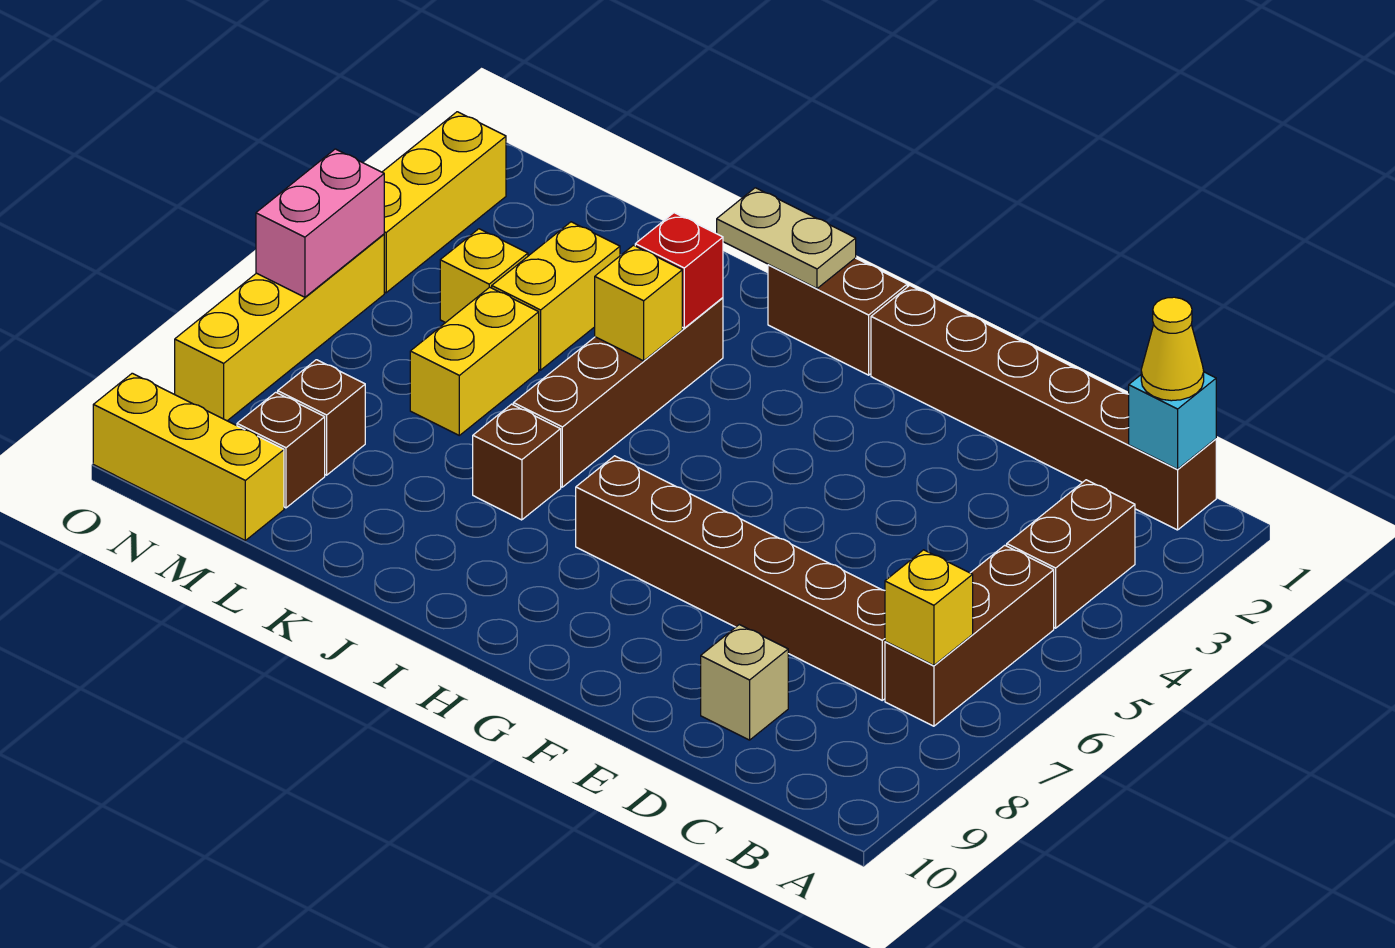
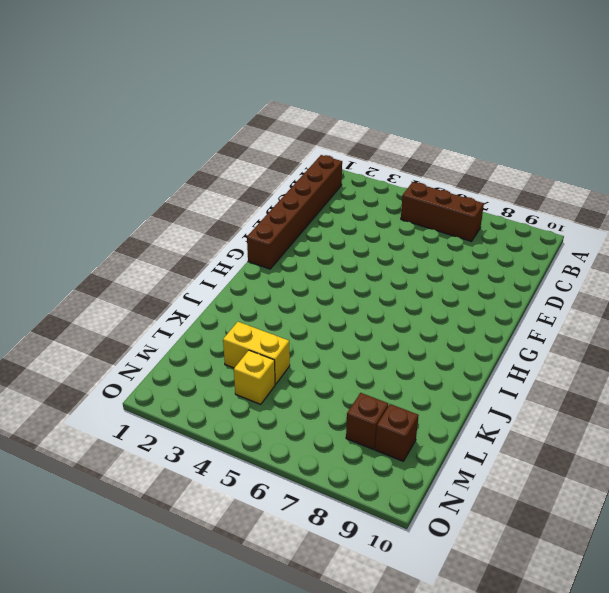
none -> brown 1x2 brick [1007,480,1135,628]
none -> brown 1x6 brick [576,456,885,700]
none -> tan 1x1 brick [701,625,788,740]

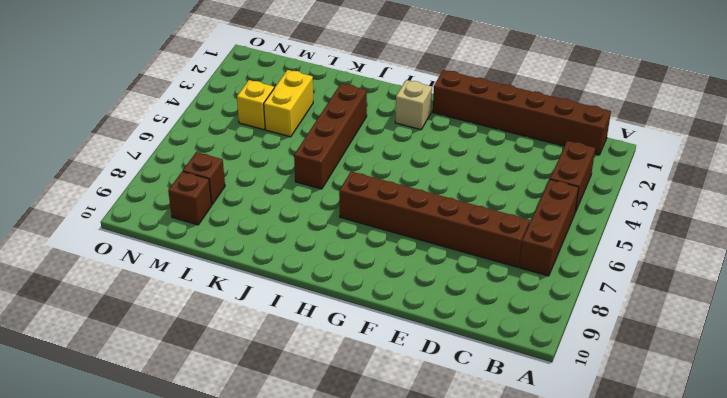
tan 1x1 brick [395,80,432,130] -> tan 1x1 brick moved to [701,625,788,740]
none -> brown 1x2 brick [768,258,907,375]
none -> brown 1x1 brick [473,404,561,520]
none -> yellow 1x2 brick [410,287,539,435]

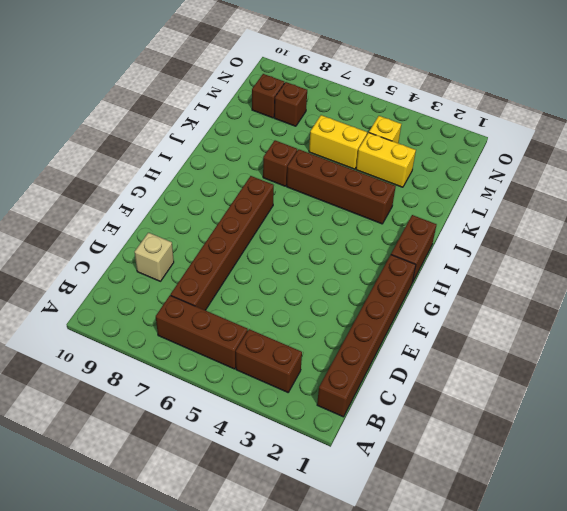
none -> yellow 1x3 brick [93,373,284,540]
none -> yellow 1x3 brick [382,112,506,293]
none -> yellow 1x4 brick [175,234,384,421]

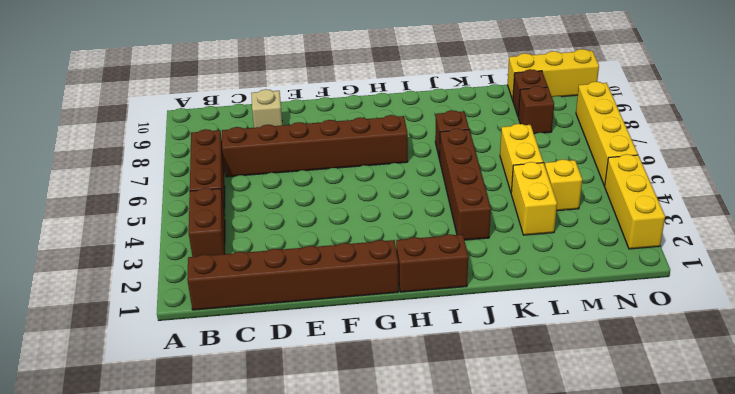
none -> cyan 1x1 brick [1129,372,1216,469]
none -> yellow 1x1 brick [885,550,973,666]
none -> tan 1x2 plate [717,188,856,288]

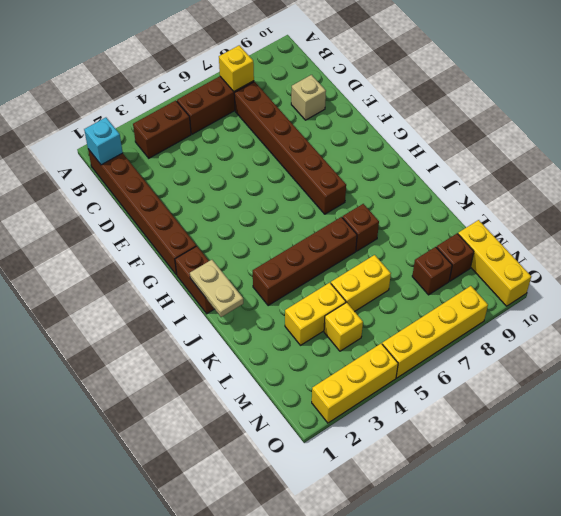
none -> red 1x1 brick [635,213,723,328]
none -> yellow 1x1 brick [595,245,682,361]
none -> pink 1x2 brick [256,149,384,297]

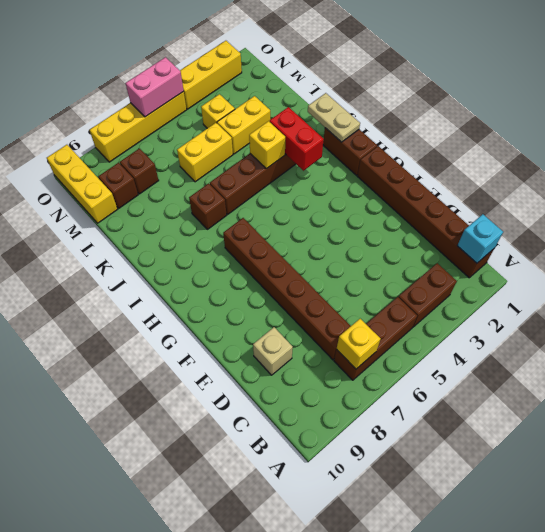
red 1x2 brick [270,107,324,171] -> red 1x1 brick [635,213,723,328]
none -> yellow 1x1 cone [1141,297,1204,401]

